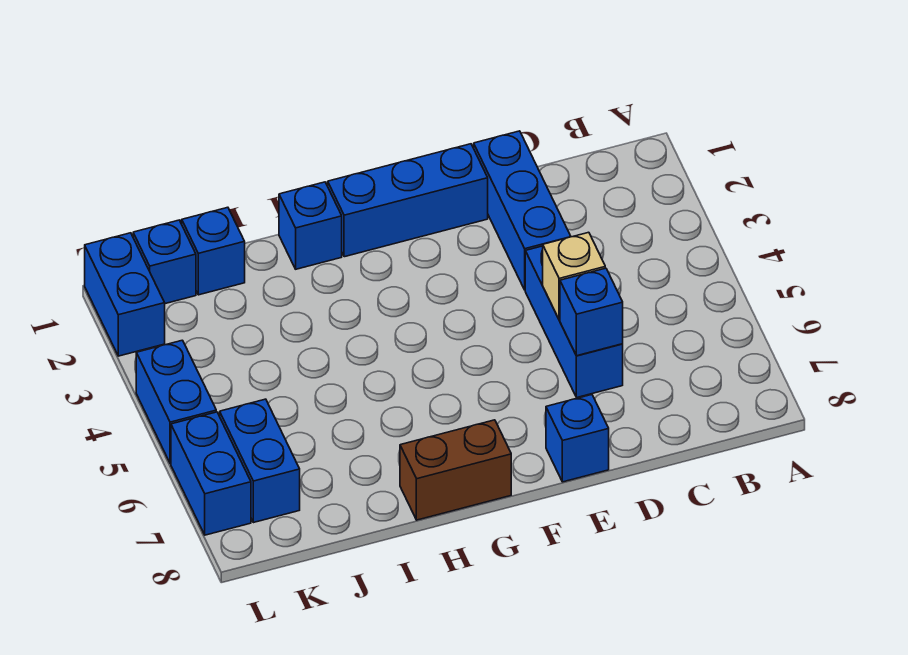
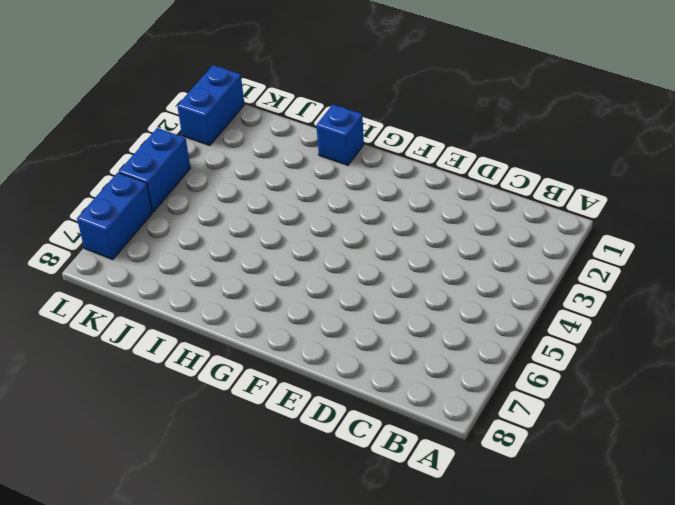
none -> blue 1x3 brick [474,131,571,290]
none -> blue 1x3 brick [525,246,623,397]
none -> blue 1x3 brick [328,144,488,257]

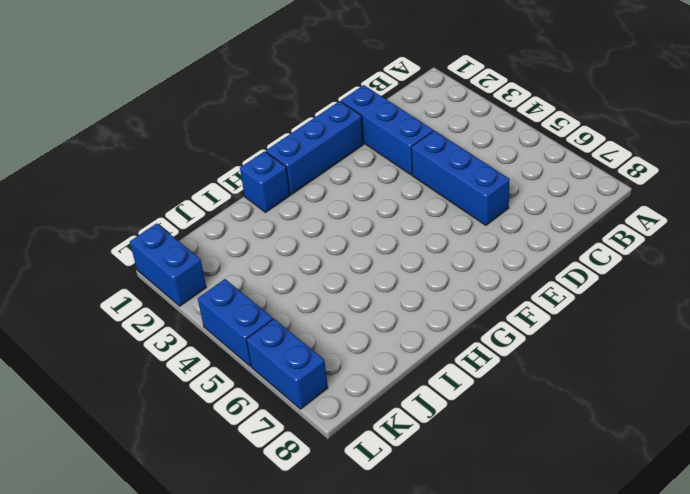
none -> blue 1x1 brick [546,395,609,482]
none -> brown 1x2 brick [400,420,511,520]
none -> blue 1x1 brick [182,207,245,295]

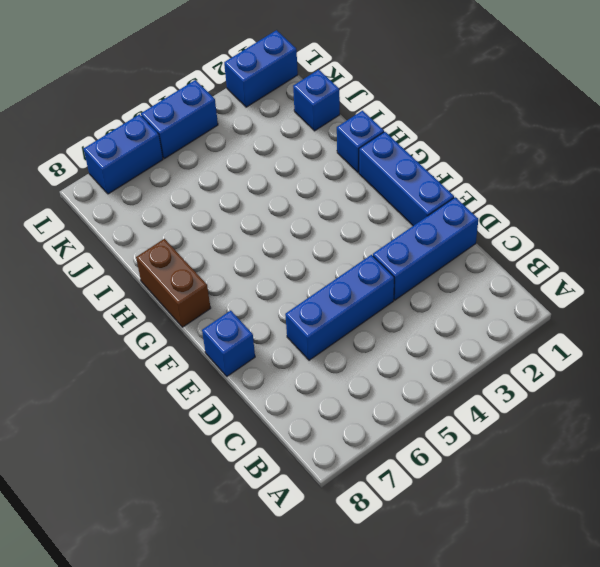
none -> blue 1x1 brick [133,220,196,304]
none -> blue 1x2 brick [220,399,300,523]
none -> tan 1x1 brick [543,232,605,320]

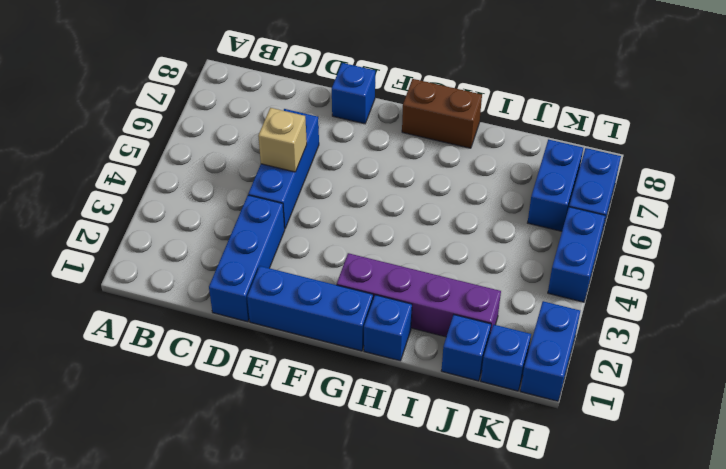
purple 1x4 brick [337,253,501,337] -> none
none -> blue 1x1 brick [560,268,623,356]

